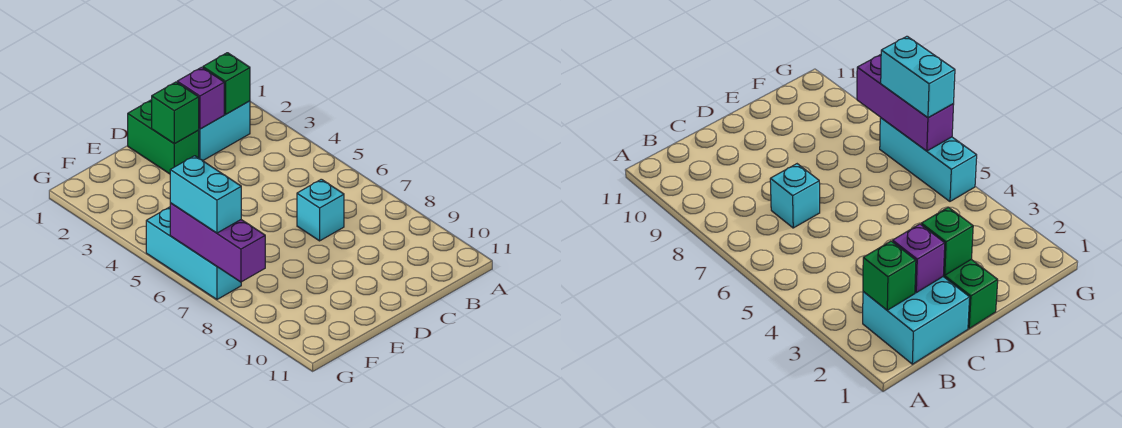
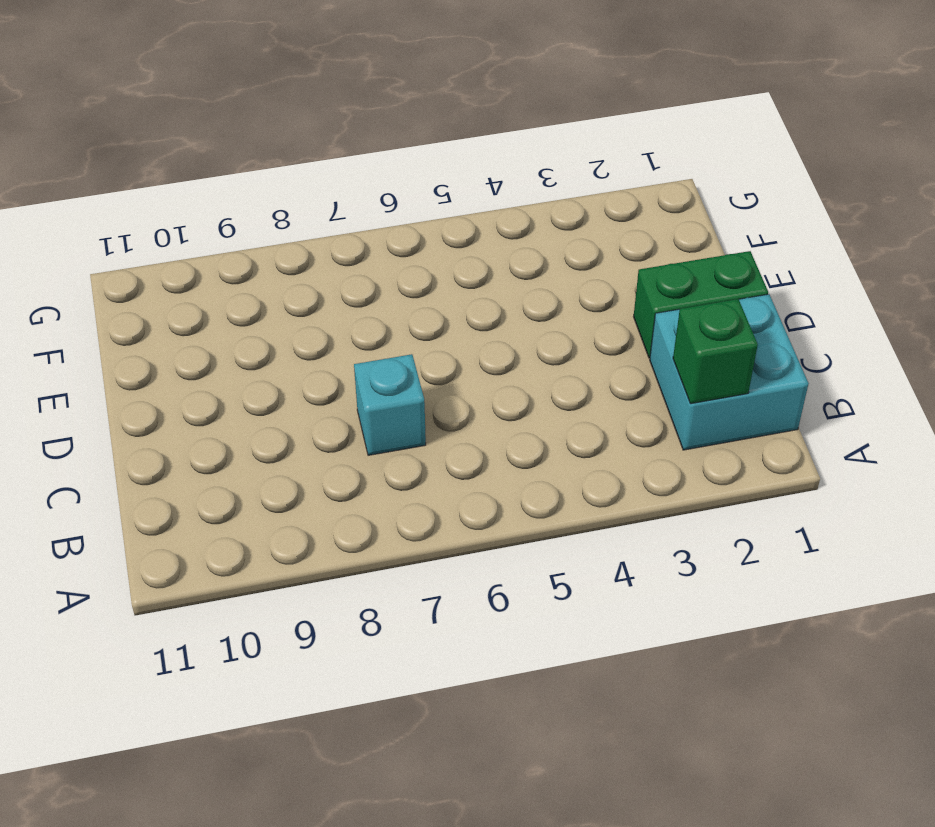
none -> cyan 1x3 brick [146,207,241,299]
none -> purple 1x1 brick [177,67,224,129]

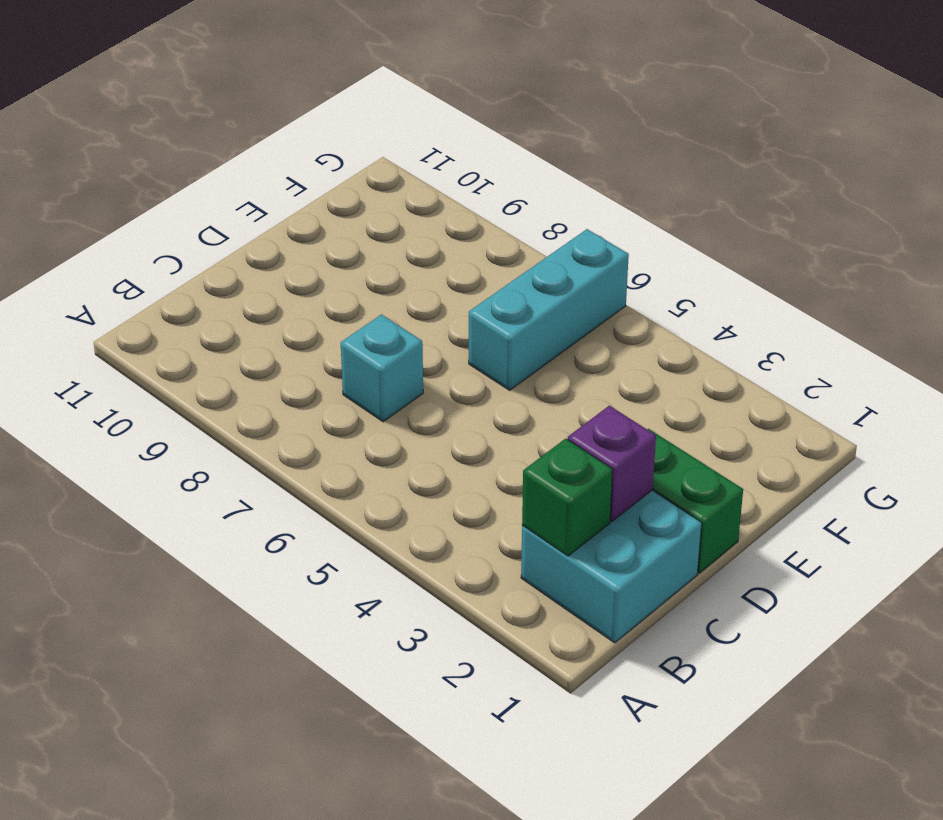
cyan 1x3 brick [469,229,629,390] -> cyan 1x3 brick turned to [146,207,241,299]
none -> green 1x1 brick [152,82,199,144]
none -> purple 1x3 brick [170,203,265,282]

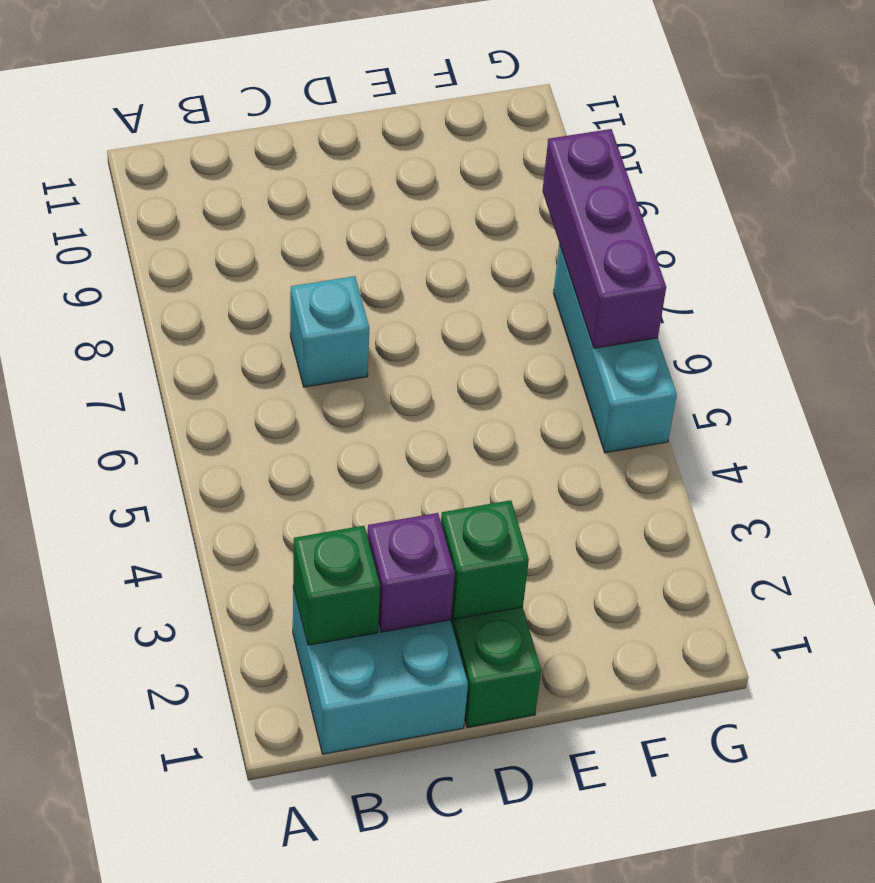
none -> cyan 1x2 brick [170,156,241,233]

